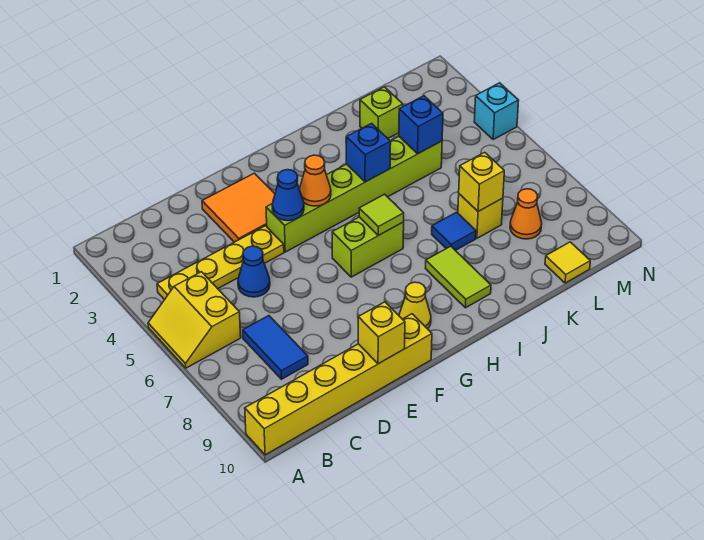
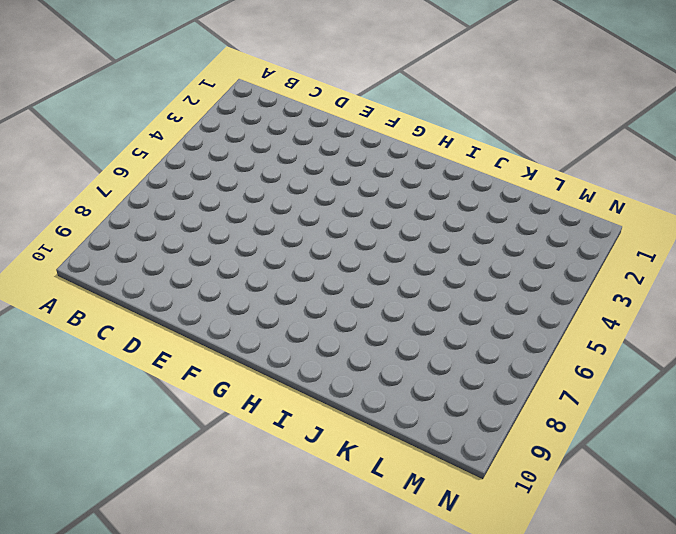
none -> yellow 2x2 slope [148,272,241,368]
none -> yellow 1x6 brick [245,314,432,455]
none -> yellow 1x4 plate [157,226,284,300]

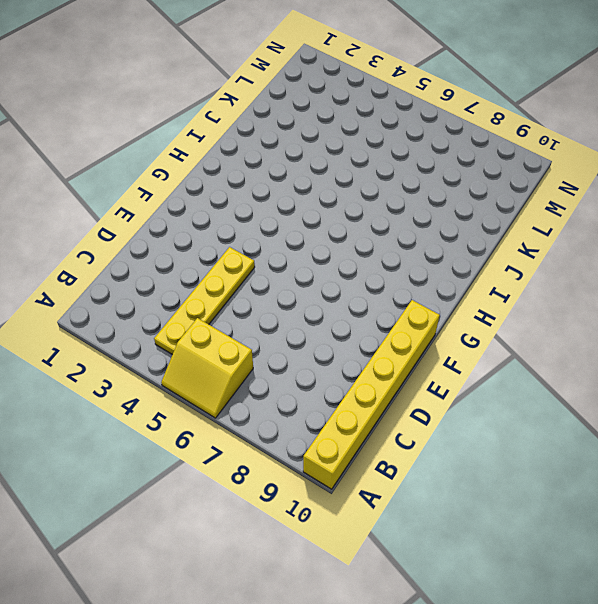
none -> blue 1x2 tile [243,316,308,379]
none -> blue 1x1 cone [238,246,270,297]
none -> orange 2x2 tile [202,173,275,242]

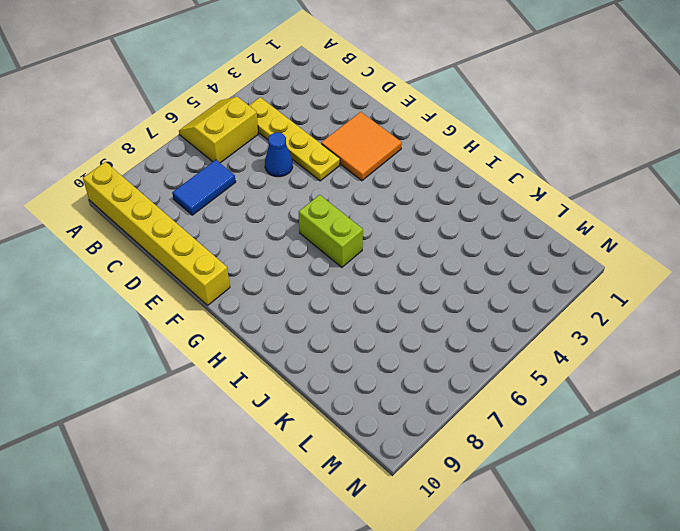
none -> lime 1x6 brick [266,137,442,252]
none -> yellow 1x1 cone [399,282,431,329]
none -> lime 1x2 tile [425,246,491,308]

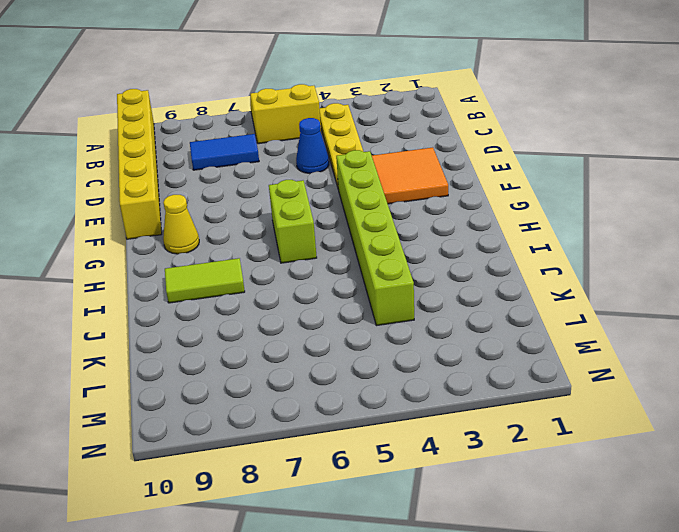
none -> blue 1x1 tile [432,212,476,251]
none -> lime 1x1 brick [360,87,403,138]
none -> yellow 1x1 brick [458,194,503,238]

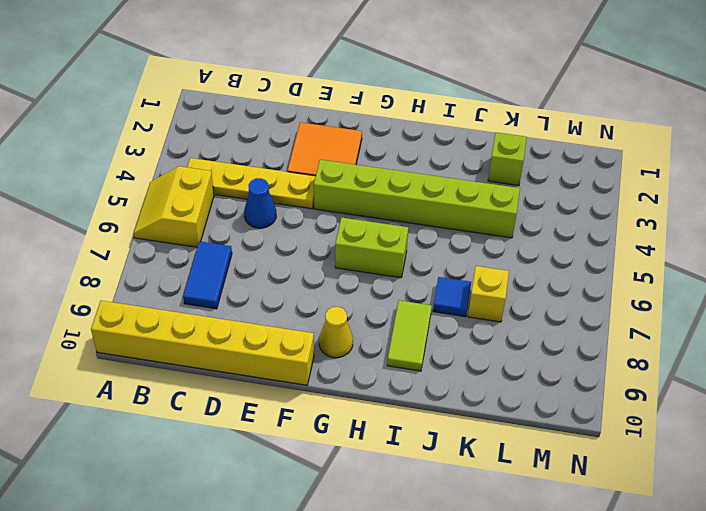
none -> orange 1x1 cone [510,189,542,239]
none -> yellow 1x1 tile [545,242,590,283]
none -> cyan 1x1 brick [474,83,519,139]

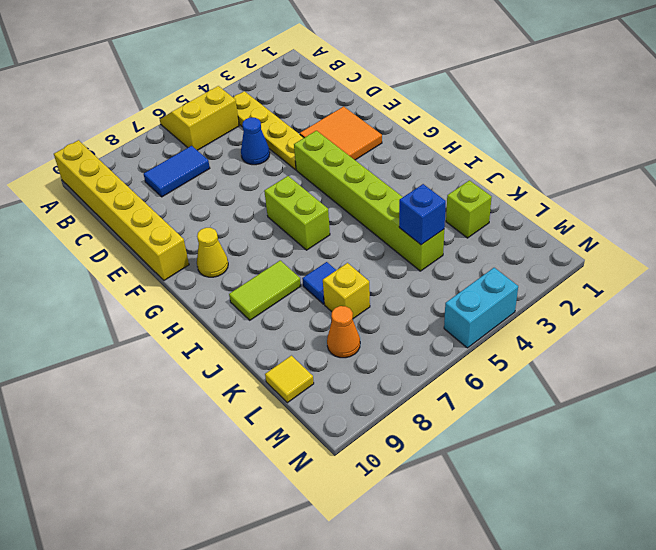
cyan 1x2 brick [444,268,518,348] -> cyan 1x1 brick [474,83,519,139]
none -> yellow 1x1 brick [358,302,405,364]
none -> blue 1x1 cone [272,170,304,221]
none -> orange 1x1 cone [299,155,331,206]

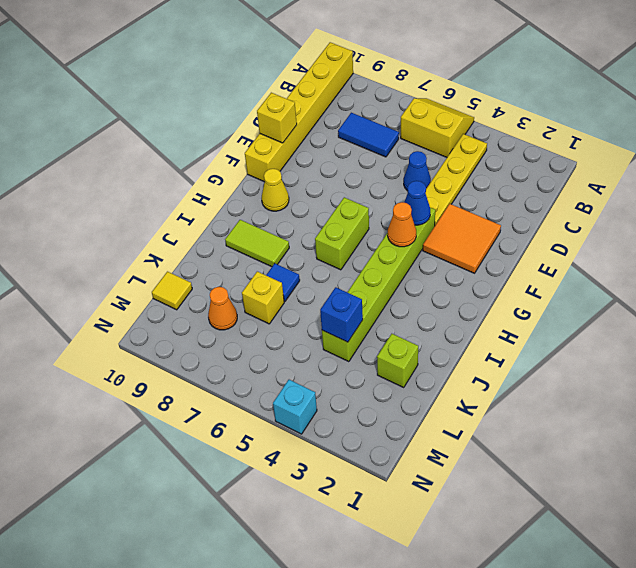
none -> lime 1x1 tile [359,194,404,235]
none -> blue 1x1 brick [346,123,391,182]
none -> yellow 1x1 brick [459,152,504,212]

